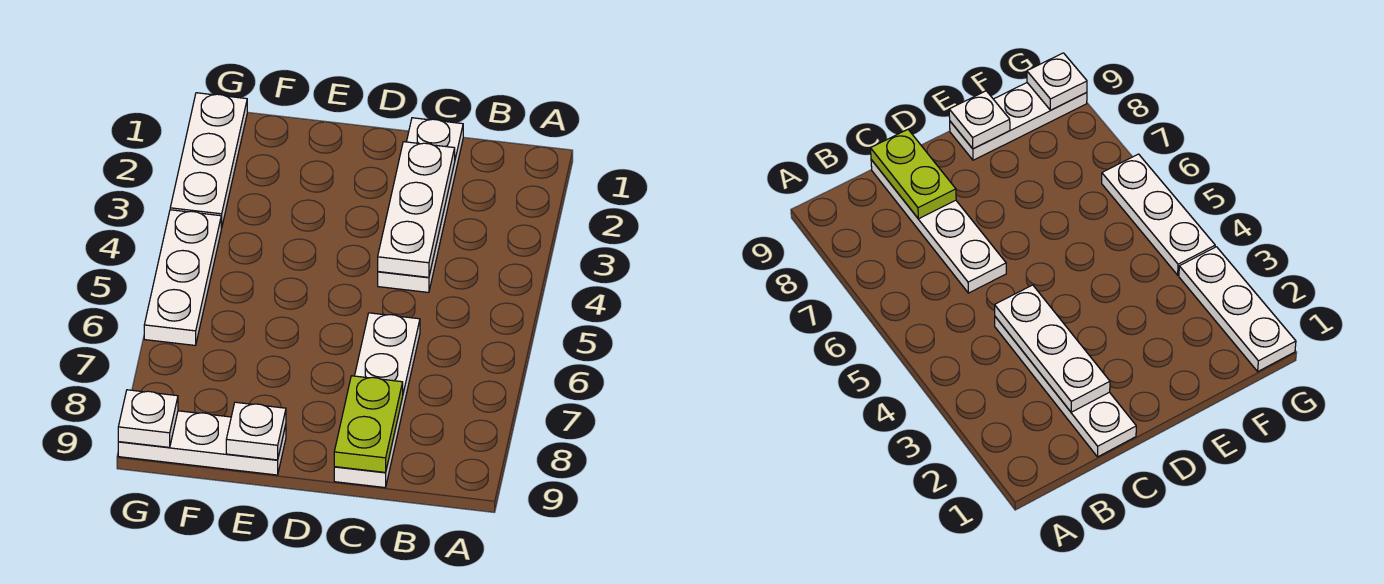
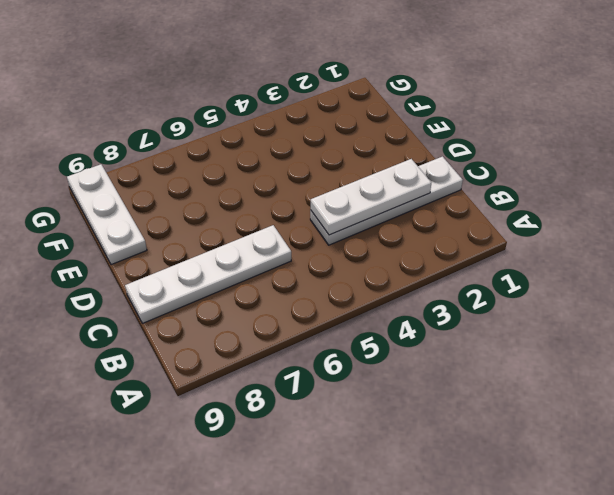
none -> white 1x3 plate [170,93,247,228]
none -> white 1x3 plate [144,210,221,345]

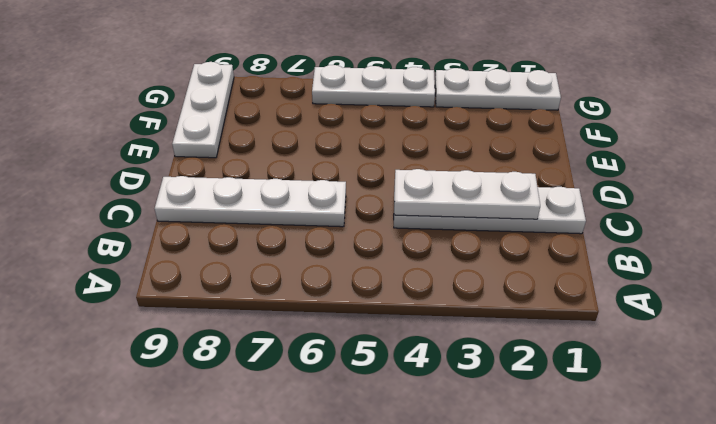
none -> lime 1x2 plate [334,376,403,472]
none -> white 1x1 plate [226,402,286,460]

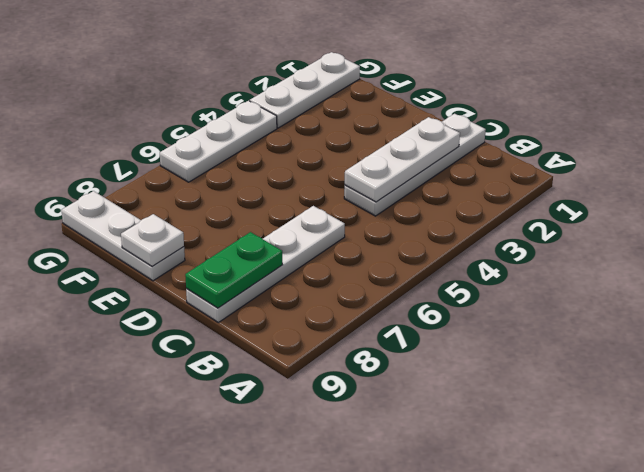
green 1x2 plate [185,232,282,308] -> lime 1x2 plate [334,376,403,472]
none -> white 1x1 plate [118,390,178,447]

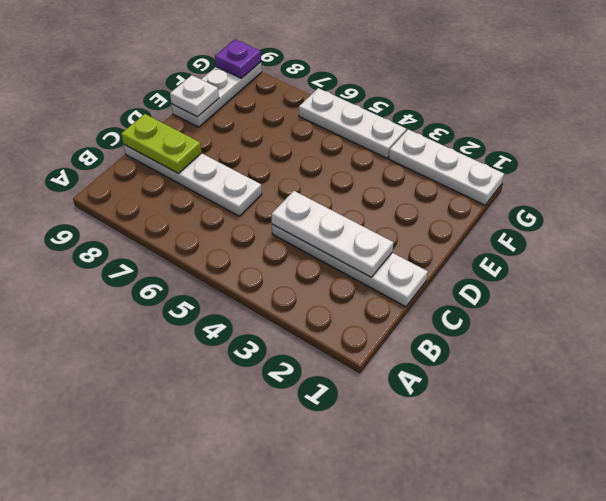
purple 1x1 plate [215,40,261,78] -> white 1x1 plate [118,390,178,447]

